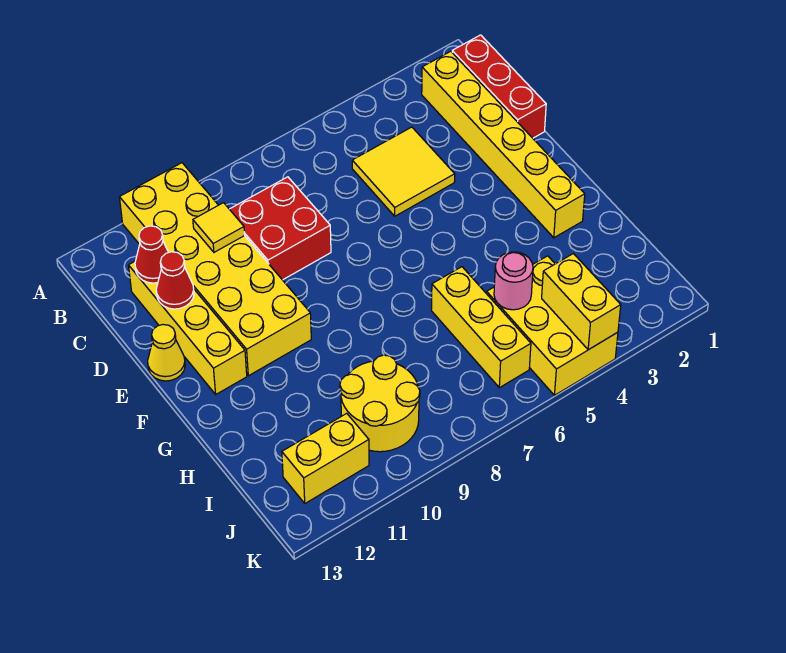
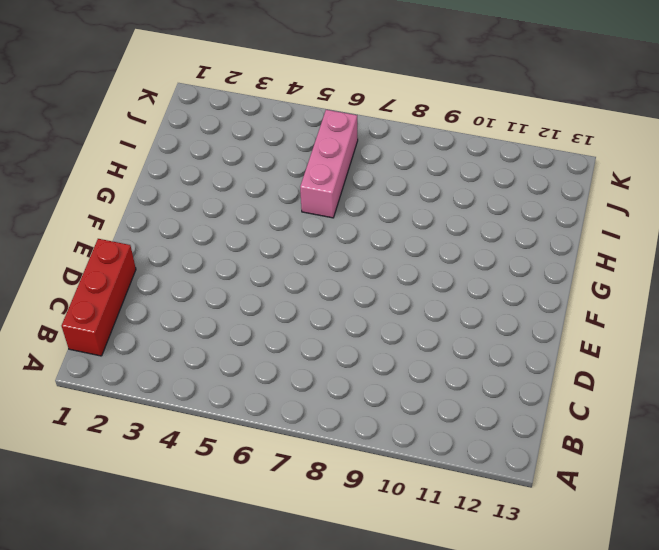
pink 1x3 brick [300,110,358,218] -> yellow 1x3 brick [431,267,531,388]
none -> yellow 2x6 brick [120,163,311,376]
none -> yellow 1x6 brick [422,51,585,238]
none -> yellow 2x2 tile [352,127,455,216]

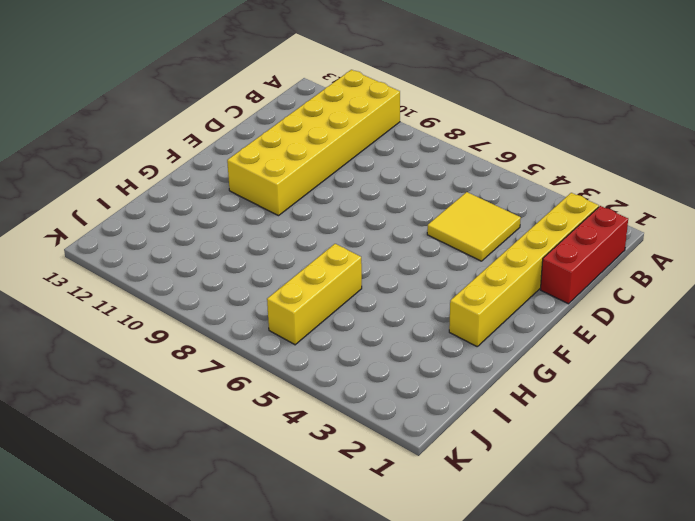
none -> red 2x2 brick [230,177,331,280]
none -> yellow 1x4 brick [129,262,247,394]
none -> yellow 1x1 cone [148,325,185,381]

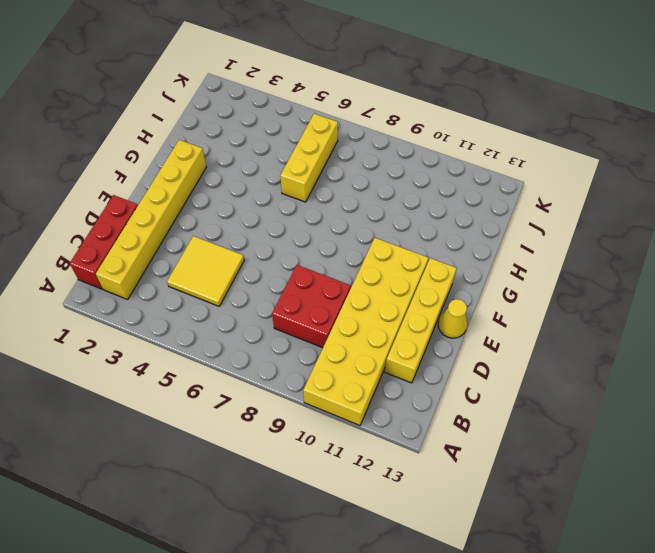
none -> yellow 2x3 brick [487,256,618,395]
none -> yellow 2x2 round brick [340,355,420,452]
none -> yellow 1x2 brick [282,413,369,503]

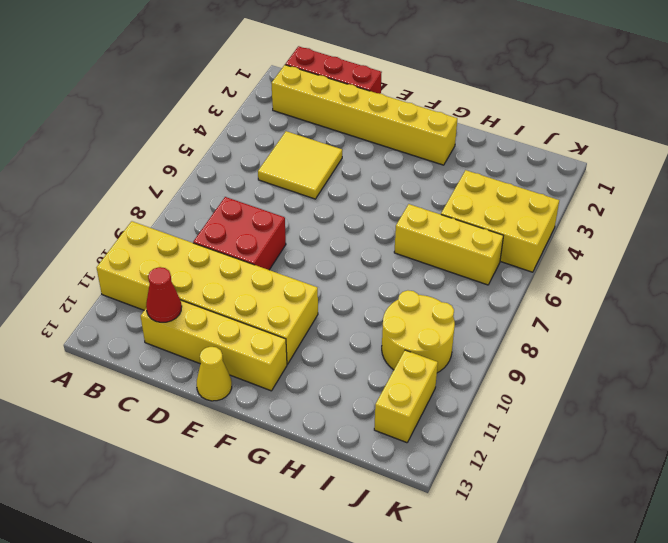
none -> yellow 1x1 tile [193,203,245,252]
none -> red 1x1 cone [156,252,194,309]
none -> pink 1x1 round brick [494,252,533,310]

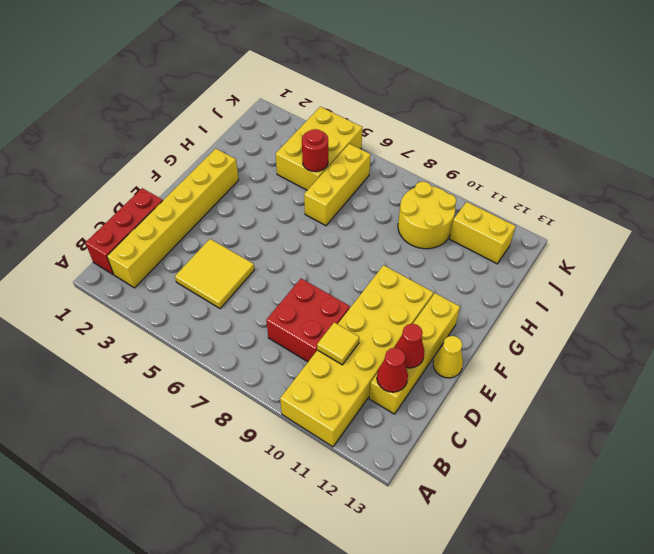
red 1x1 round brick [302,129,328,172] -> pink 1x1 round brick [494,252,533,310]
none -> yellow 1x2 brick [542,254,621,350]

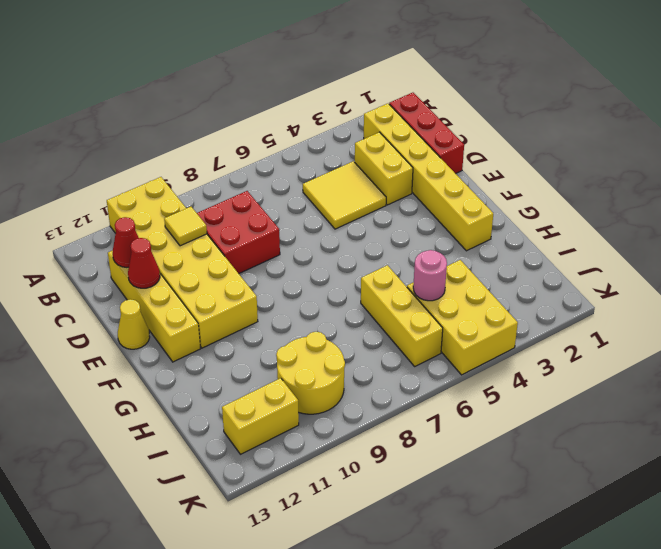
yellow 1x2 brick [355,132,413,205] -> yellow 1x2 brick moved to [542,254,621,350]

